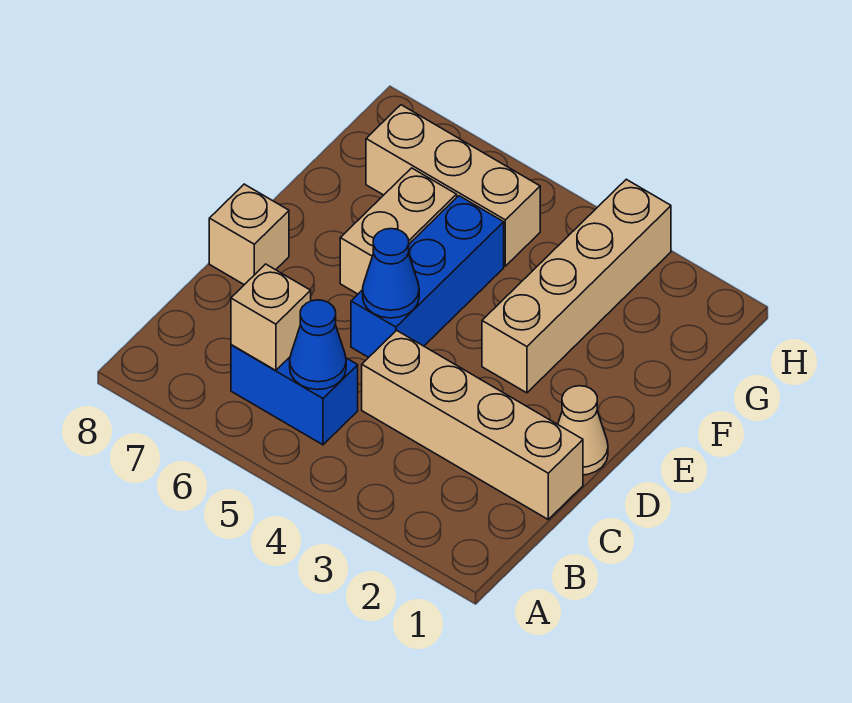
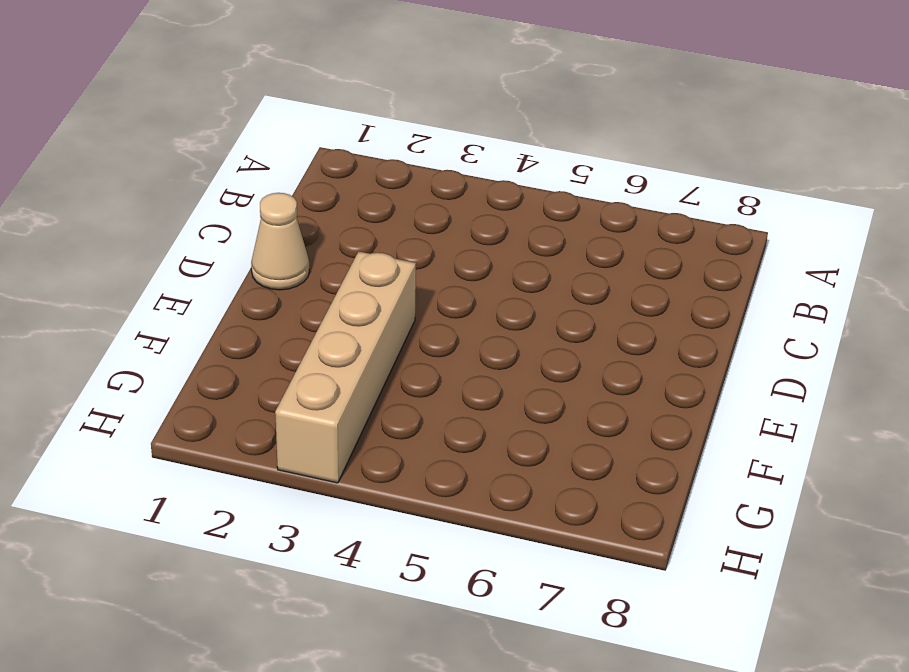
none -> blue 1x2 brick [231,345,358,445]
none -> tan 1x4 brick [362,330,583,519]

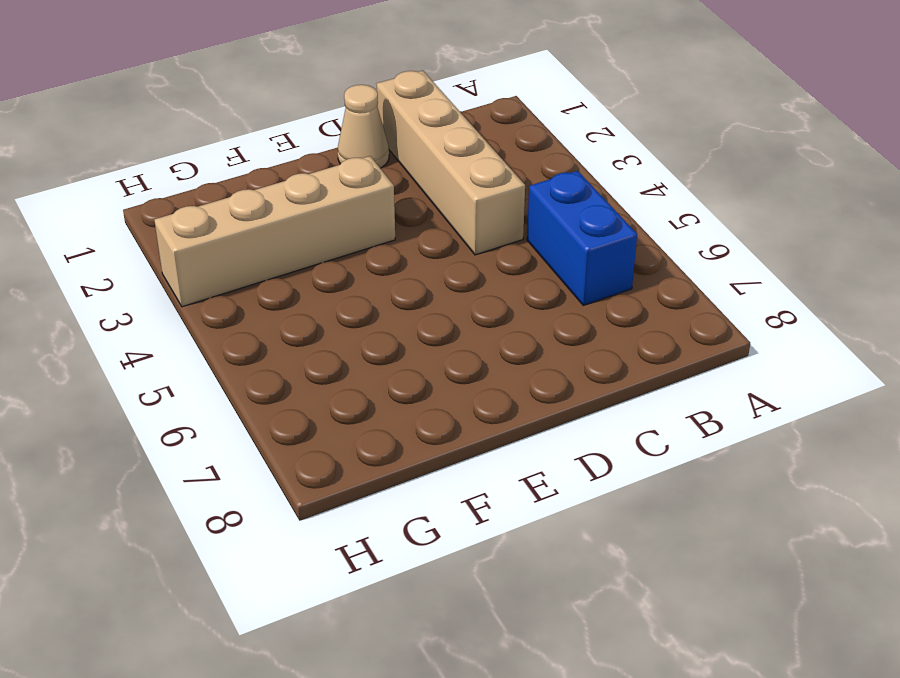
none -> blue 1x3 brick [351,196,504,357]
none -> tan 1x1 brick [209,184,289,285]

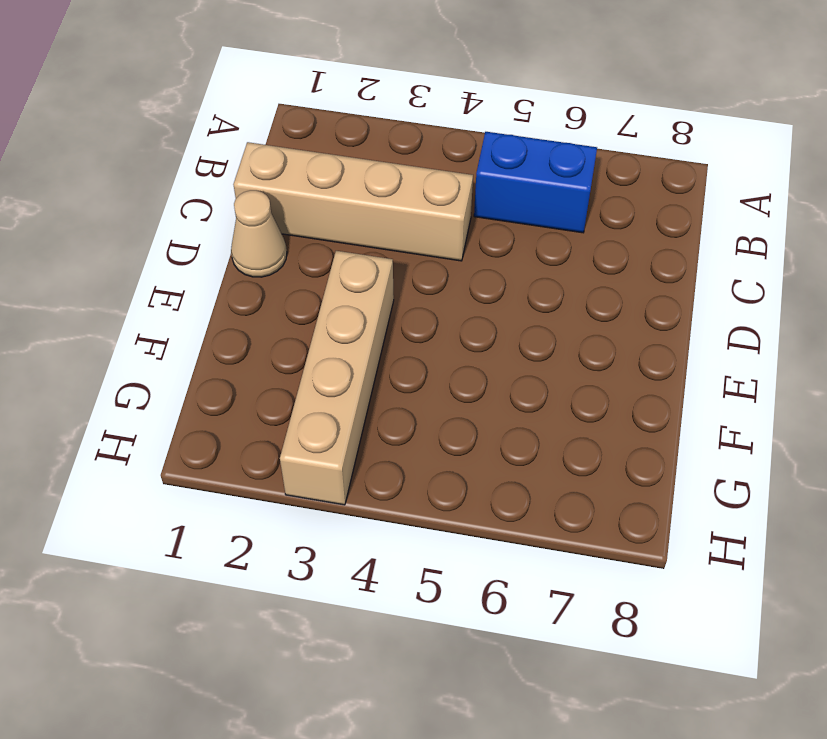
none -> blue 1x3 brick [351,196,504,357]
none -> tan 1x1 brick [209,184,289,285]

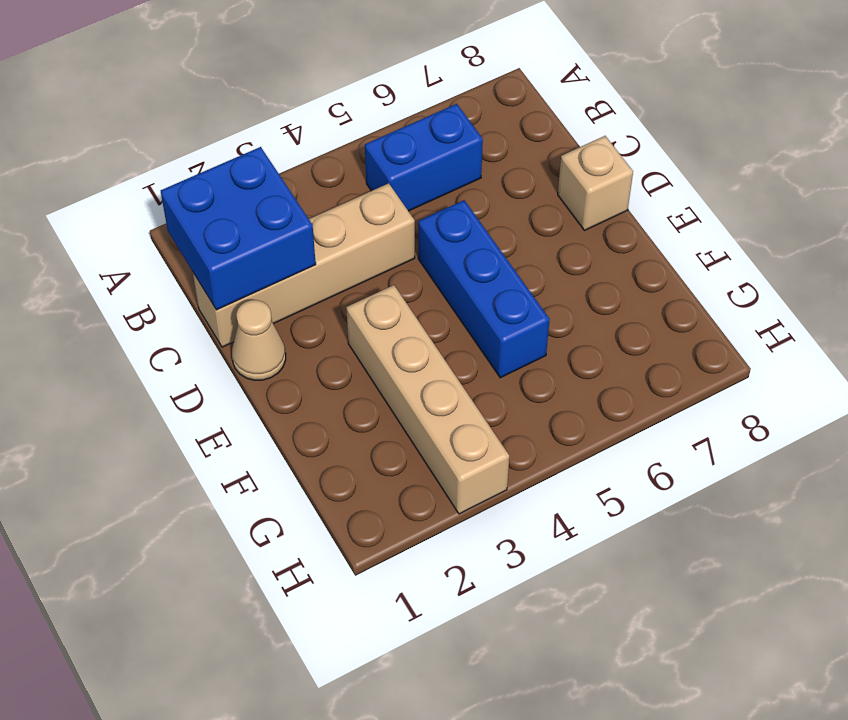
blue 2x2 brick [161,147,316,310] -> none
none -> tan 1x2 brick [340,168,457,294]
none -> tan 1x3 brick [366,105,540,266]

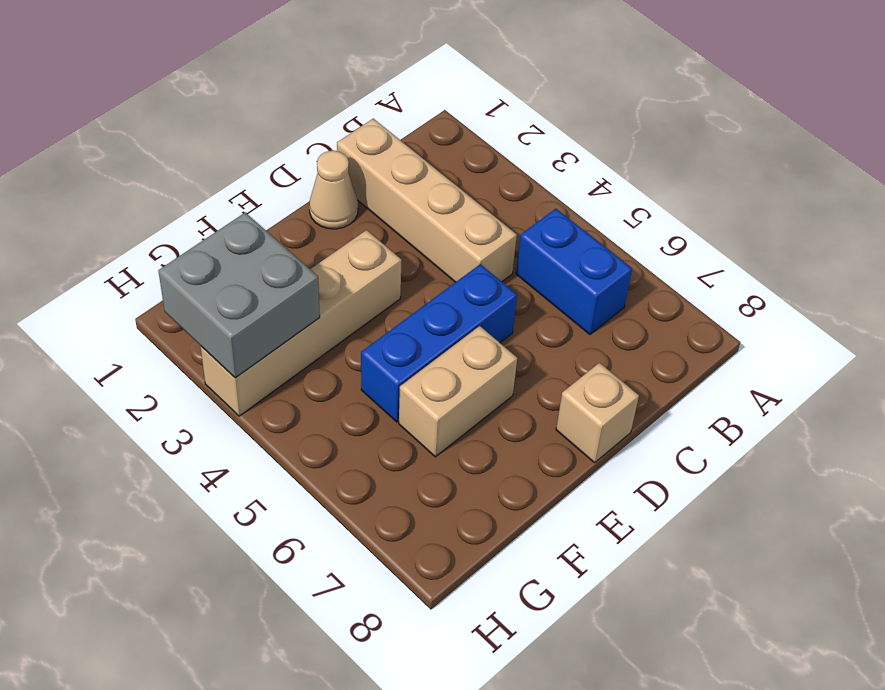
grey 2x2 brick [158,213,320,378] -> none
none -> tan 1x3 brick [366,105,540,266]
none -> blue 1x1 cone [290,300,346,390]

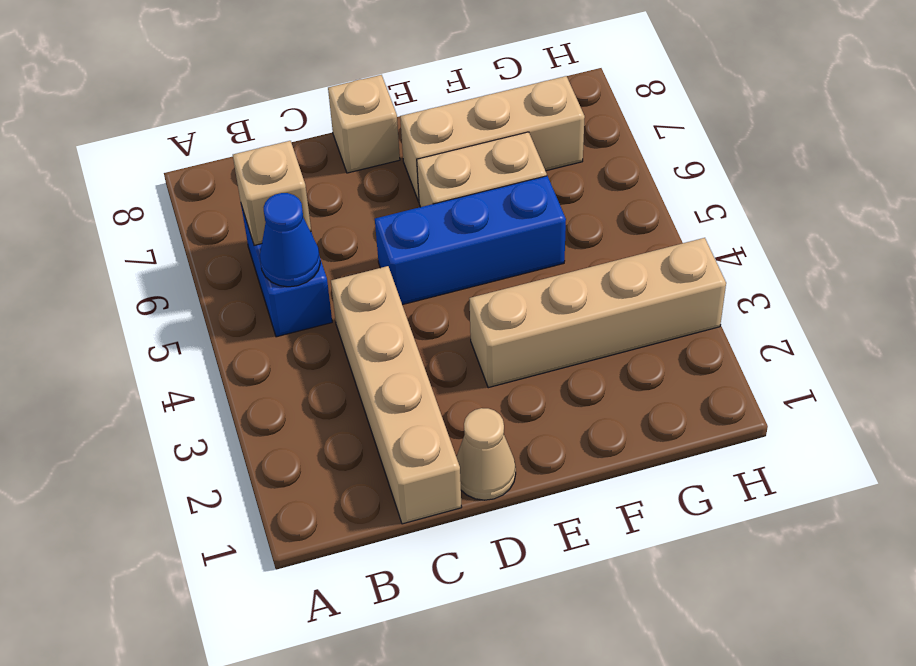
tan 1x3 brick [400,76,585,202] -> tan 1x3 brick turned to [366,105,540,266]
none -> blue 1x1 cone [363,229,419,318]

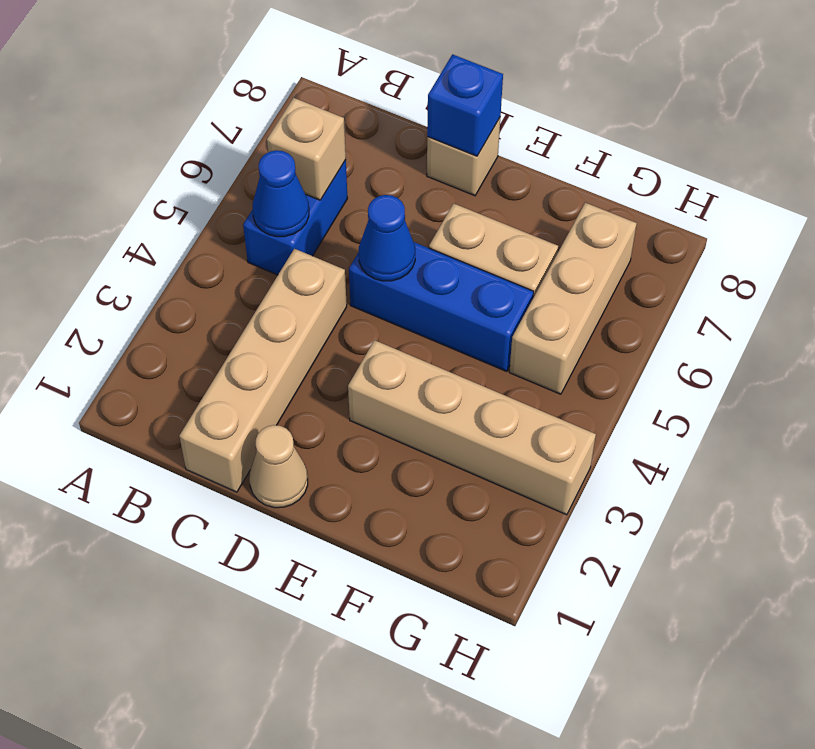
blue 1x1 brick [427,54,503,156] -> none

